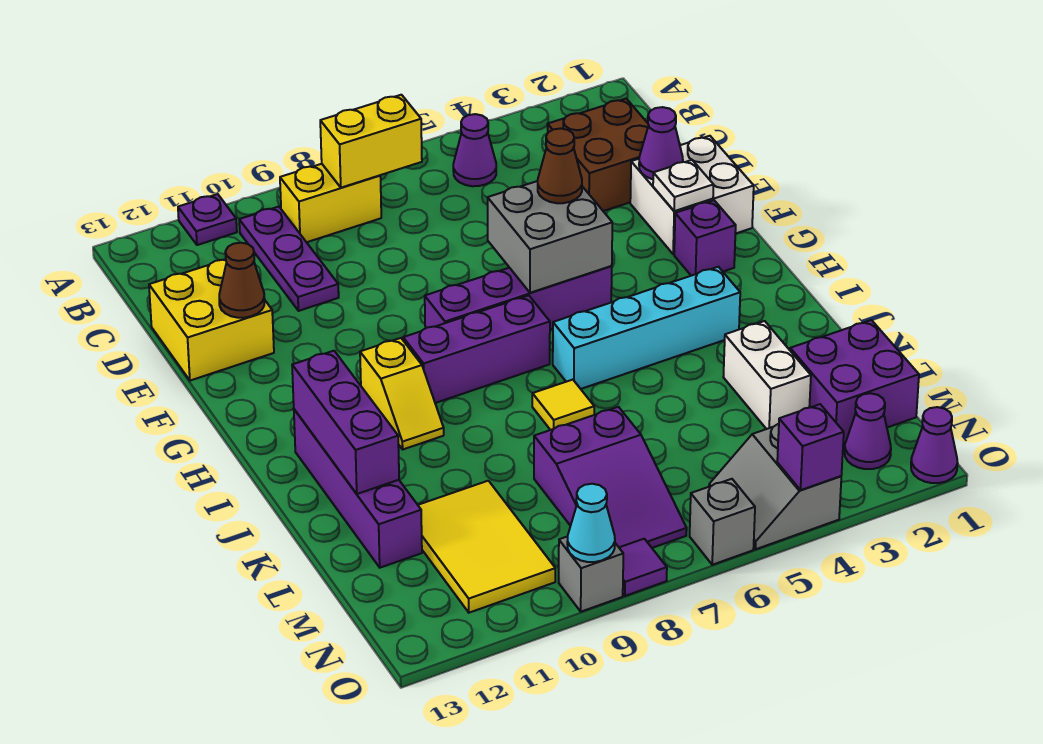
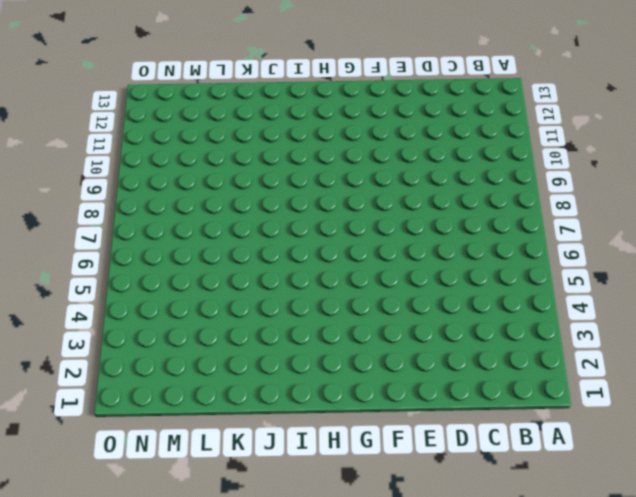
none -> purple 1x1 plate [178,194,237,245]
none -> purple 1x1 cone [453,114,496,186]
none -> yellow 1x2 brick [280,164,381,242]
none -> purple 1x3 plate [239,207,339,311]

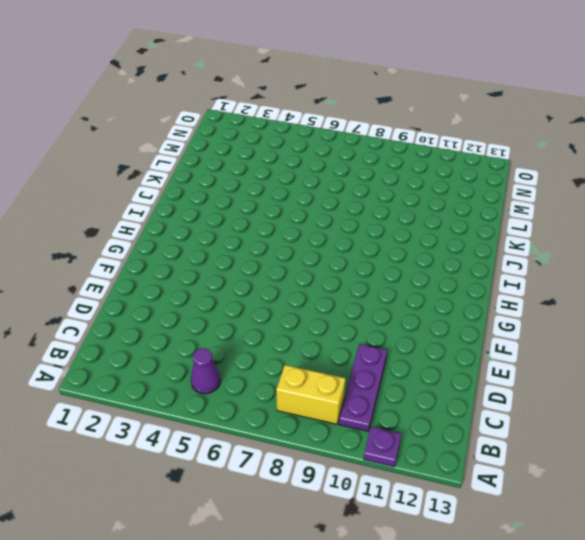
none -> brown 2x2 brick [548,99,649,211]
none -> yellow 2x2 brick [149,260,274,381]
none -> white 2x2 brick [630,136,754,254]
none -> purple 1x1 brick [674,200,736,276]

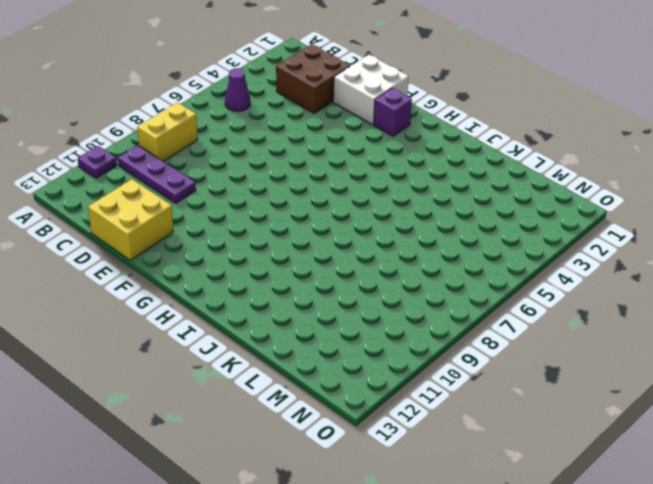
none -> purple 1x4 brick [425,266,612,329]
none -> purple 1x3 brick [403,296,550,403]
none -> yellow 1x2 slope [360,338,444,449]
none -> cyan 1x4 brick [553,267,740,389]

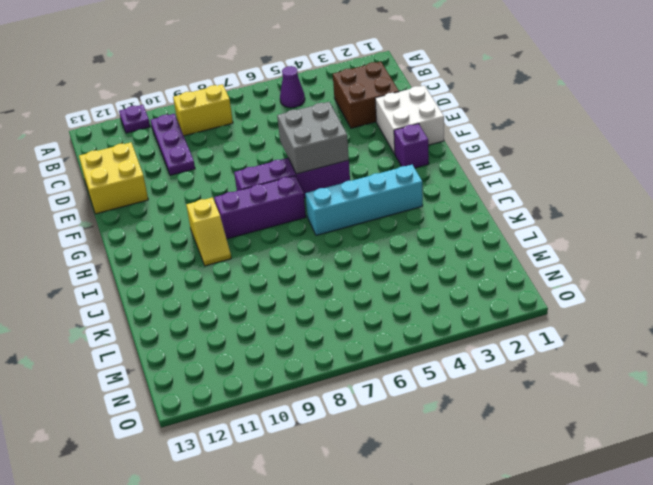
none -> purple 1x4 brick [294,409,422,568]
none -> yellow 1x1 tile [532,380,594,430]
none -> white 1x2 brick [723,321,811,429]
none -> purple 2x2 brick [790,320,919,443]

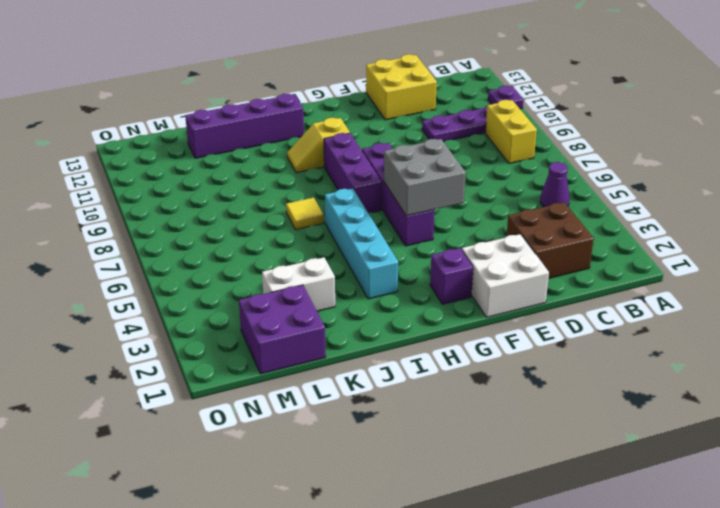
none -> purple 2x3 slope [534,407,687,548]
none -> yellow 2x3 tile [418,481,555,613]
none -> purple 1x1 cone [845,393,891,469]
none -> grey 2x2 slope [709,424,841,549]

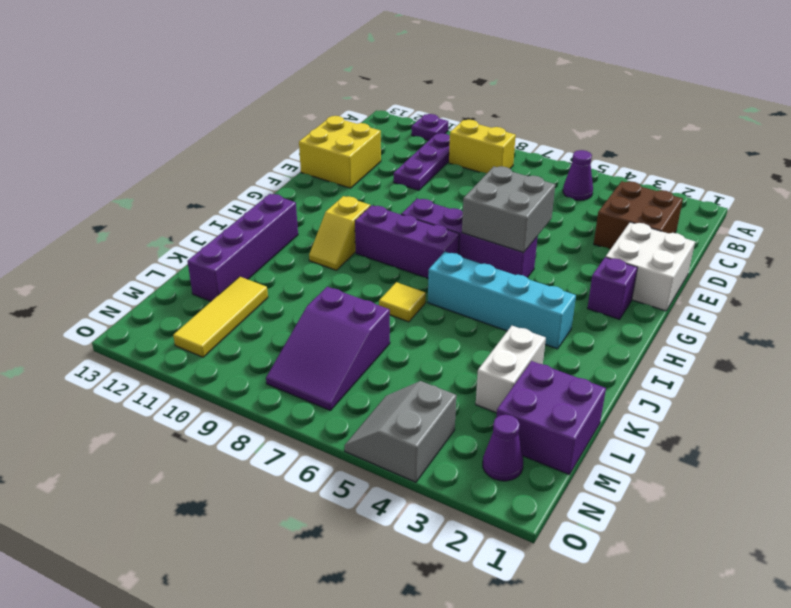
yellow 1x3 tile [173,277,268,357] -> yellow 2x3 tile [418,481,555,613]
none -> purple 1x1 cone [911,407,958,483]
none -> grey 1x1 brick [690,479,755,565]
none -> purple 1x1 tile [619,539,667,596]
none -> grey 1x1 brick [559,536,623,612]

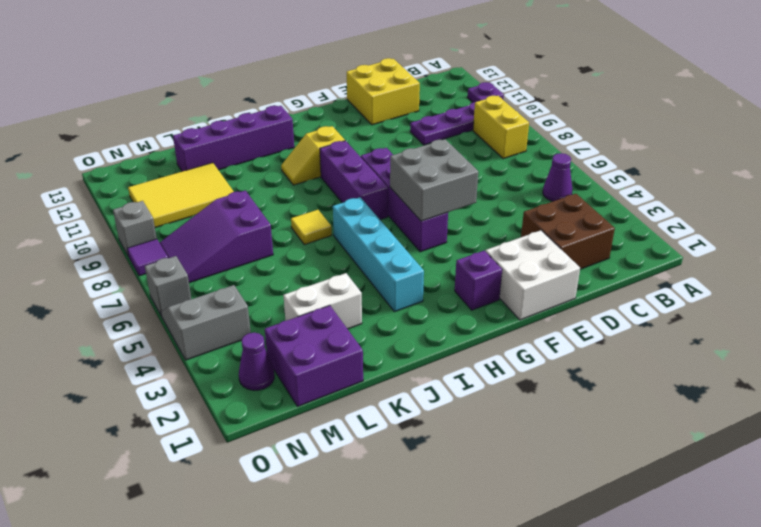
none -> purple 1x1 cone [911,407,958,483]
none -> yellow 1x2 brick [320,95,422,188]
none -> purple 1x1 cone [639,107,683,179]
none -> brown 1x1 cone [219,243,265,318]

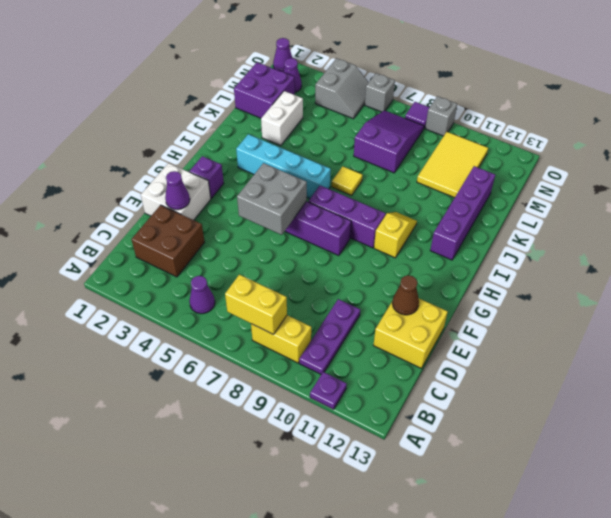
none -> white 1x1 plate [653,160,714,211]
none -> purple 1x3 brick [292,351,399,494]
none -> purple 1x1 brick [777,404,844,490]
none -> cyan 1x1 cone [567,484,615,562]

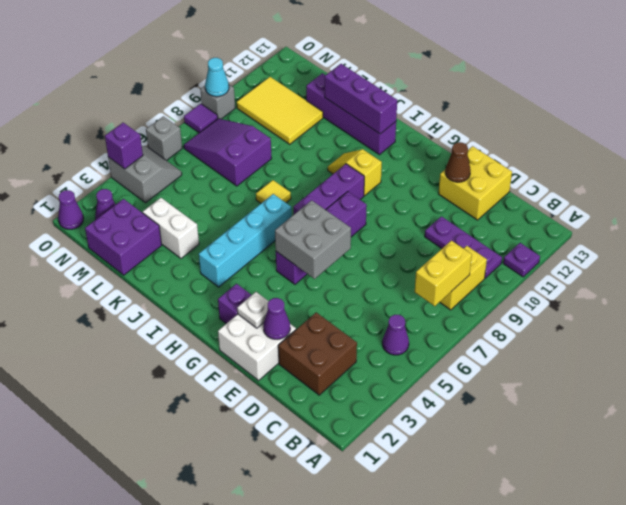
none -> brown 1x1 cone [538,128,582,203]

